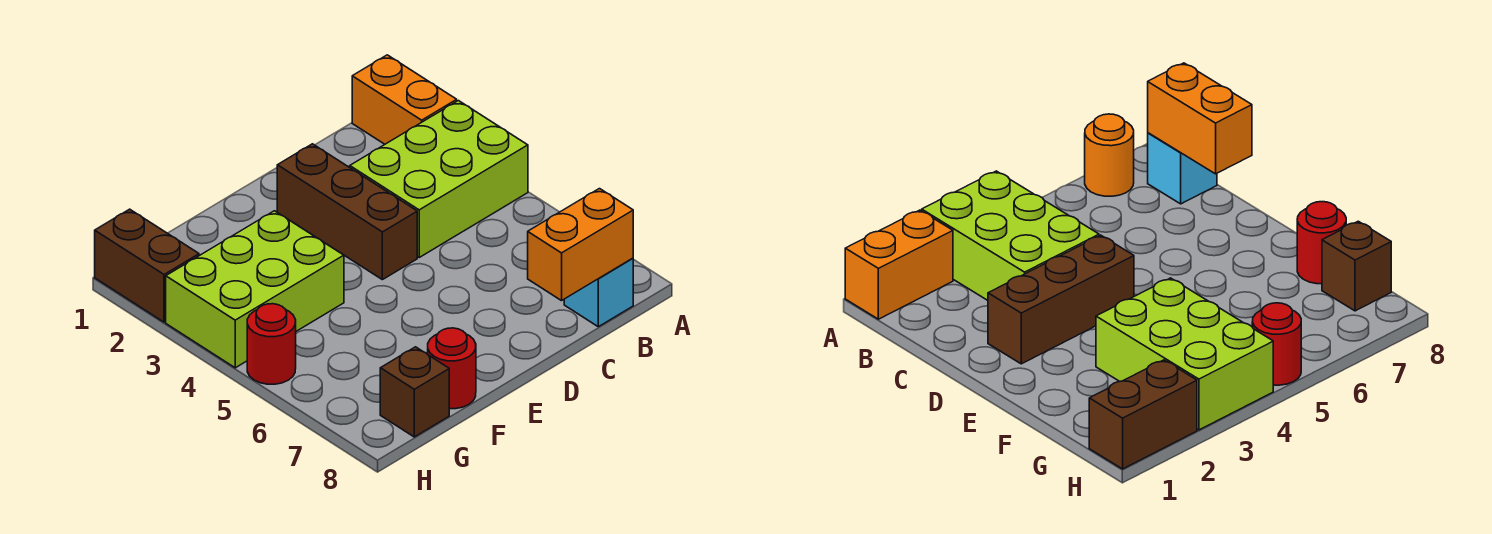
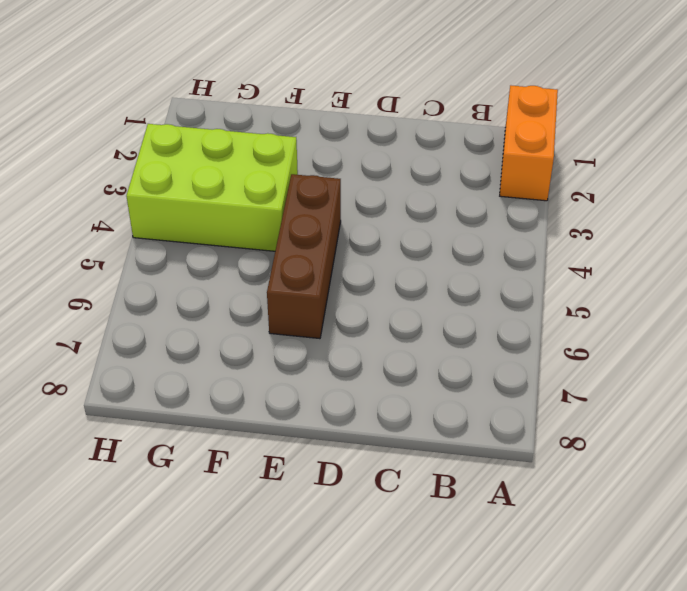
brown 1x3 brick [267,174,341,339] -> brown 1x3 brick moved to [277,144,417,280]
none -> lime 2x3 brick [350,101,528,257]
none -> orange 1x1 round brick [1085,114,1134,196]

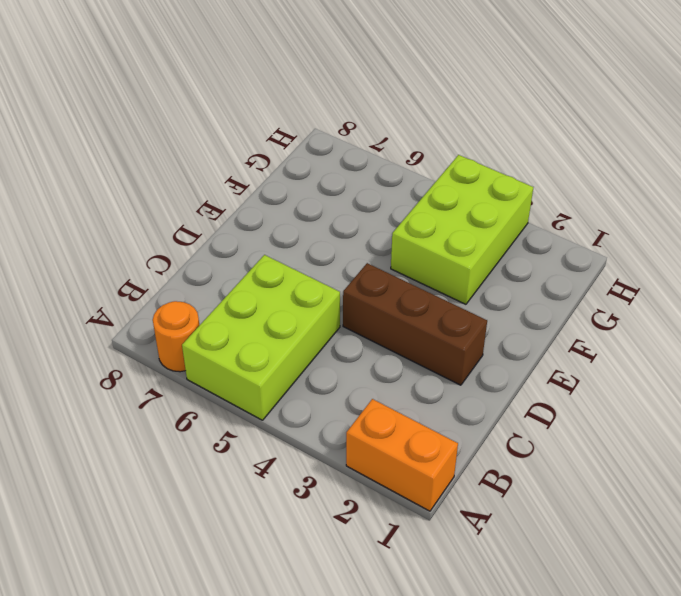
lime 2x3 brick [182,255,340,420] -> lime 2x3 brick moved to [350,101,528,257]
none -> cyan 1x1 brick [564,258,633,327]
none -> red 1x1 round brick [428,328,476,409]

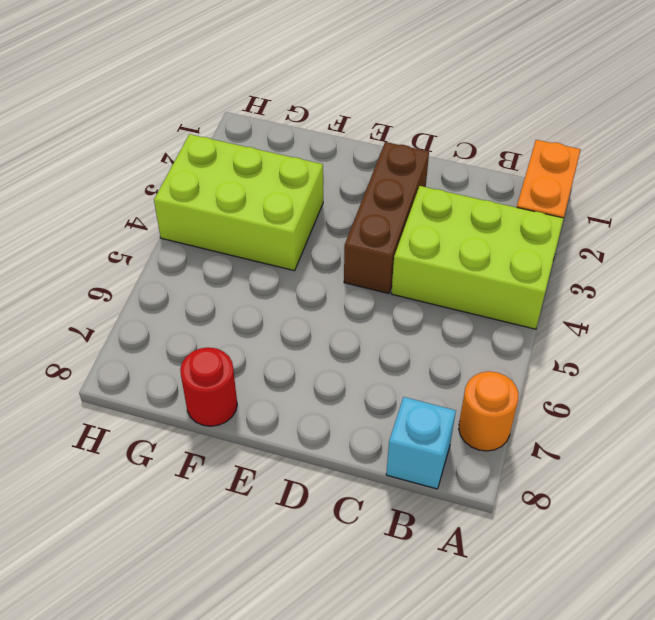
none -> brown 1x1 brick [380,347,449,437]
none -> brown 1x2 brick [95,209,199,322]

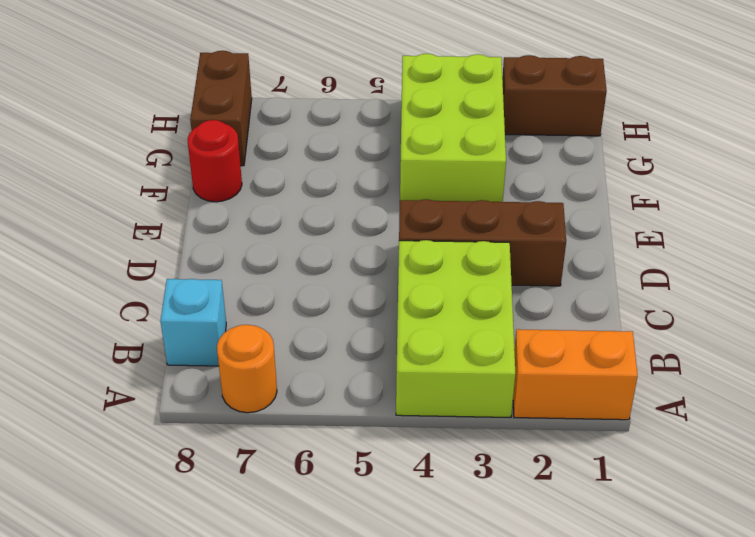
brown 1x2 brick [190,51,252,166] -> brown 1x1 brick [380,347,449,437]
none -> red 1x1 round brick [247,304,296,384]
none -> orange 1x2 brick [528,189,633,301]

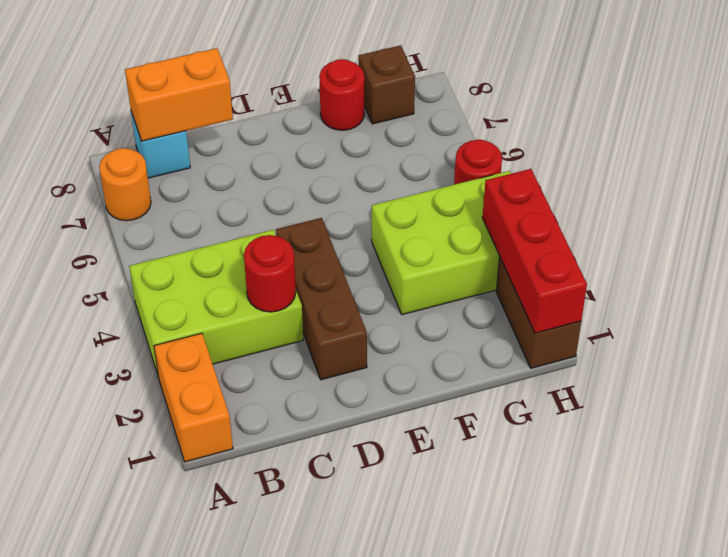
red 1x1 round brick [244,235,296,312] -> none
red 1x3 brick [482,169,587,333] -> none

